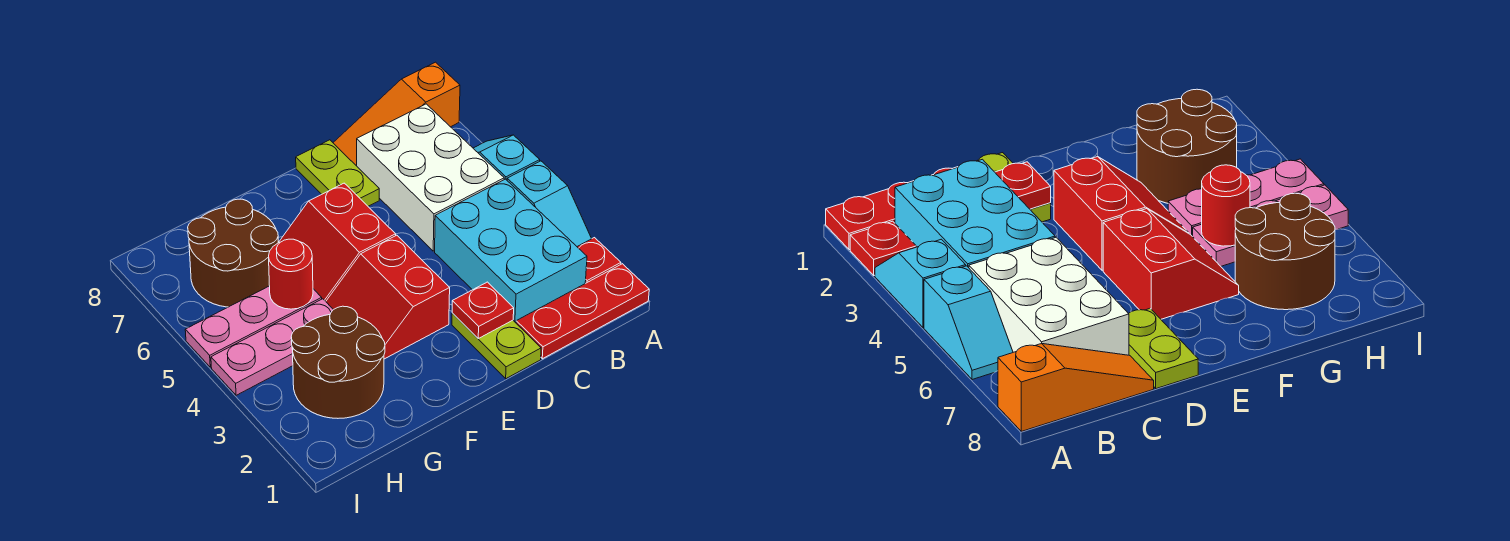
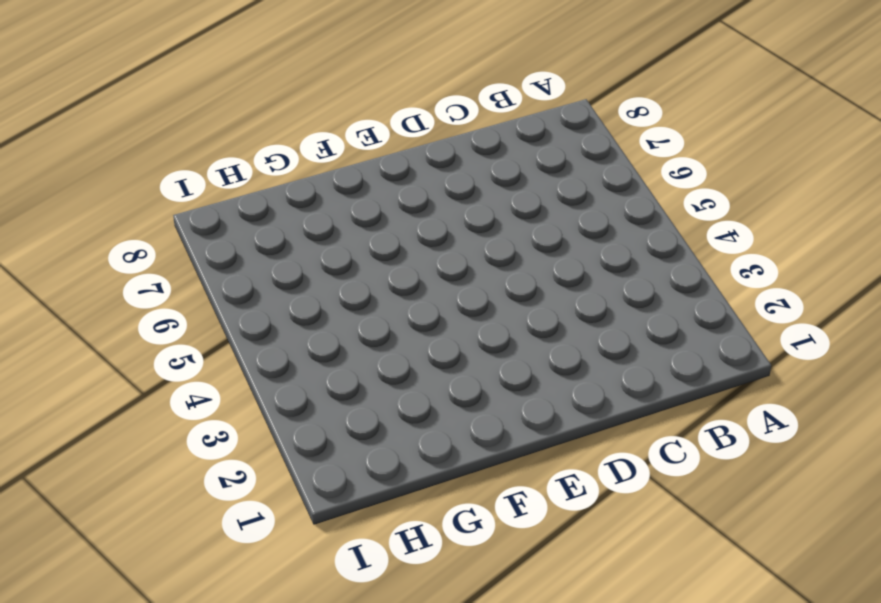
none -> red 1x3 plate [516,264,649,359]
none -> red 1x1 plate [577,238,621,283]
none -> cyan 1x2 slope [507,161,591,246]

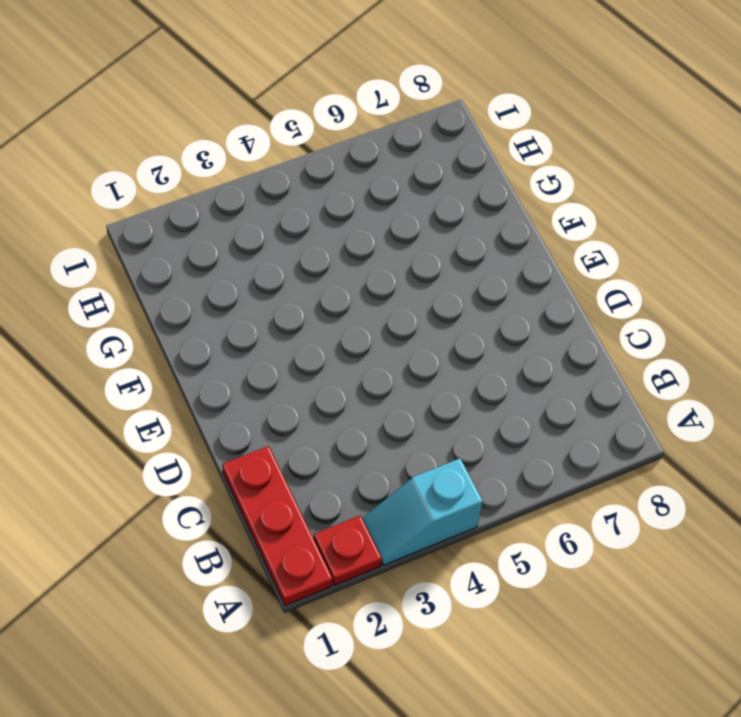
none -> cyan 1x2 slope [473,135,540,180]
none -> orange 1x3 slope [333,62,460,166]
none -> cyan 2x3 brick [435,179,587,323]

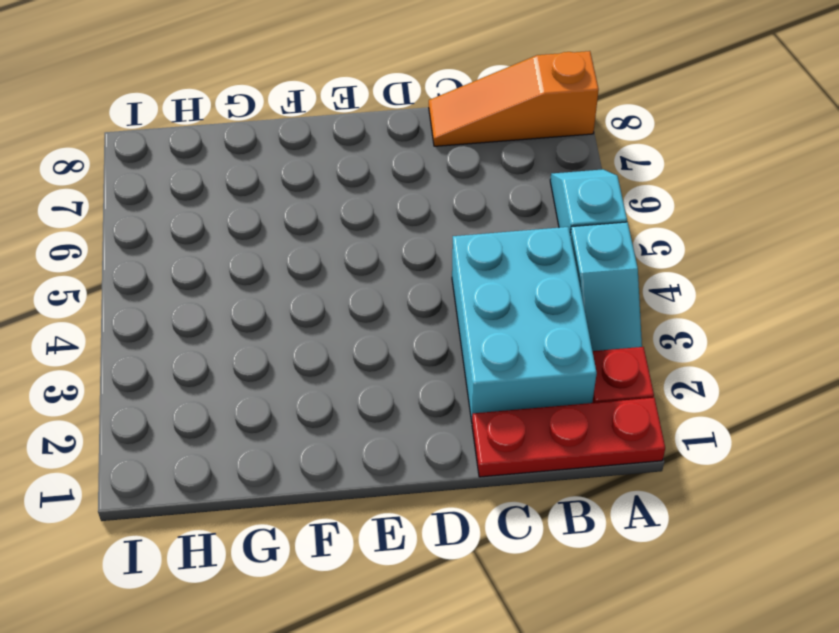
none -> white 2x3 brick [357,104,504,251]
none -> lime 1x2 plate [452,313,541,379]
none -> lime 1x2 plate [296,140,379,206]

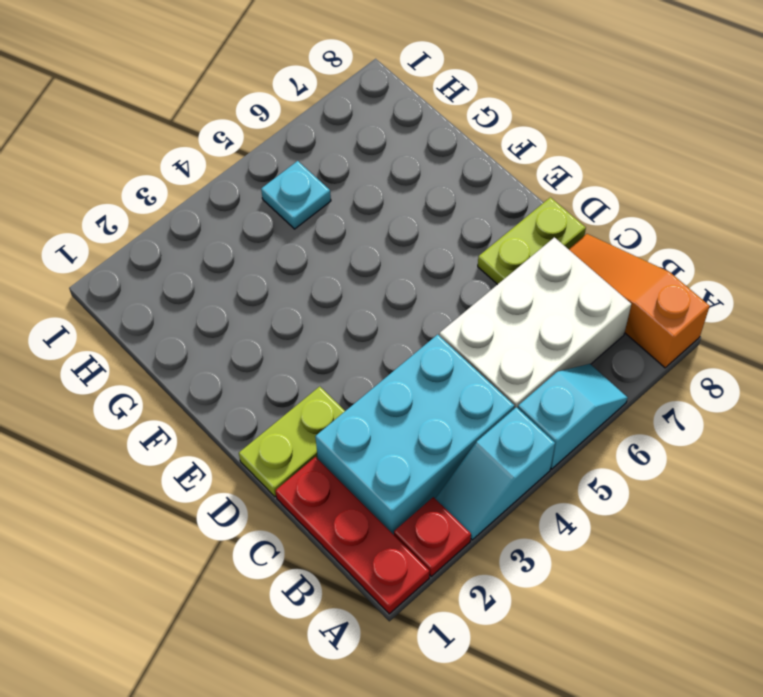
cyan 1x1 plate [261,161,331,229] -> pink 1x3 plate [185,286,322,367]
none -> red 2x2 slope [326,235,450,359]
none -> red 2x2 slope [278,183,396,301]
none -> brown 2x2 round brick [291,306,385,418]

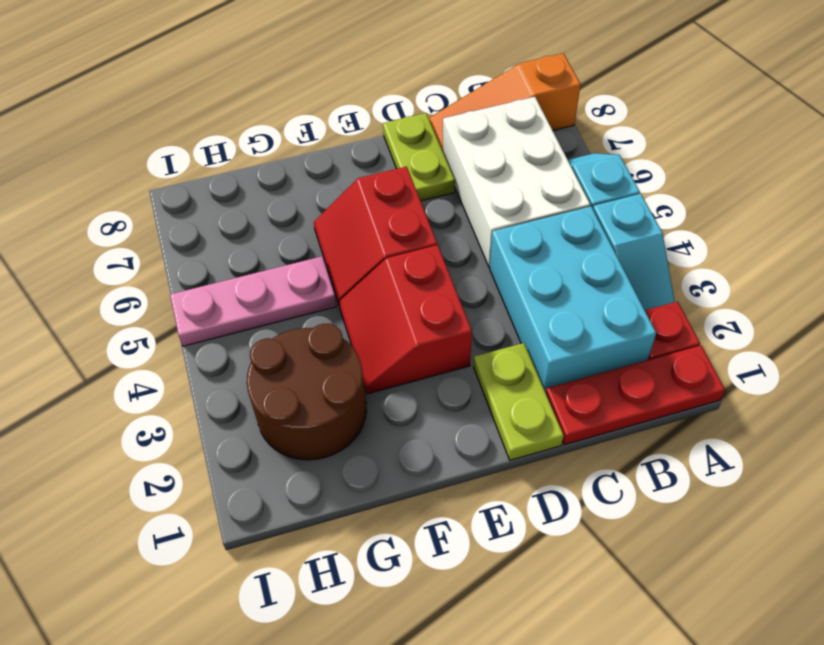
none -> pink 1x3 plate [211,299,333,395]
none -> brown 2x2 round brick [188,199,278,307]
none -> red 1x1 plate [452,282,514,338]

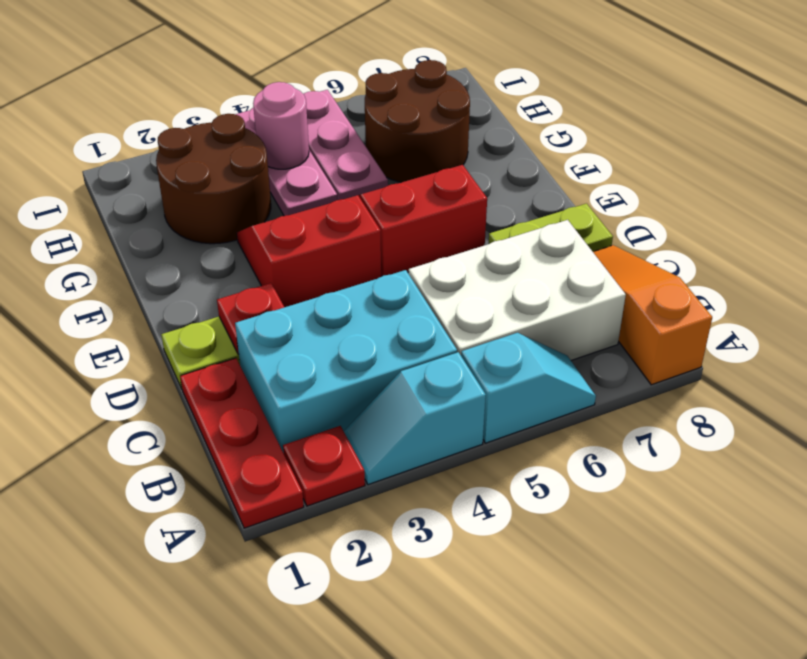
pink 1x1 round brick [253,82,309,169] -> none
none -> red 1x1 round brick [269,239,313,309]

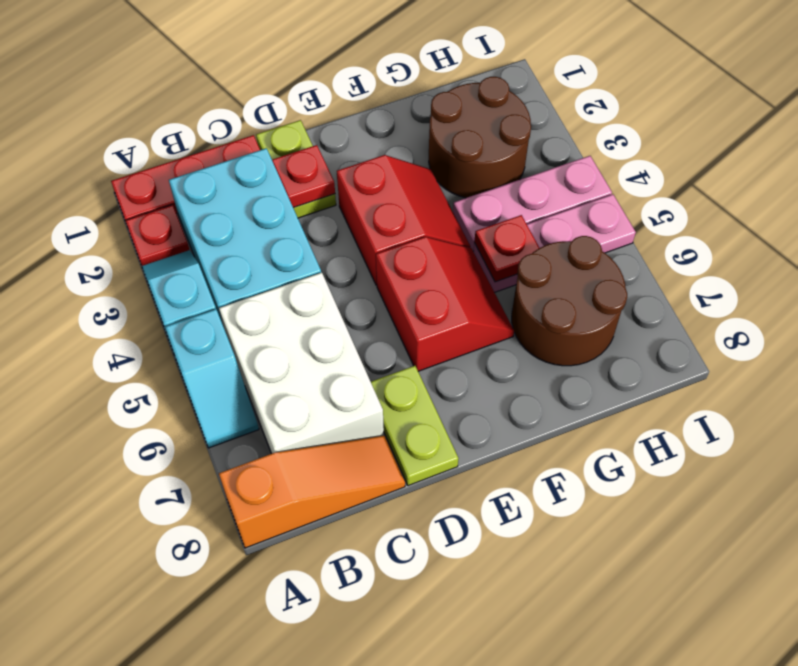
red 1x1 plate [474,215,539,282] -> red 1x1 round brick [269,239,313,309]

